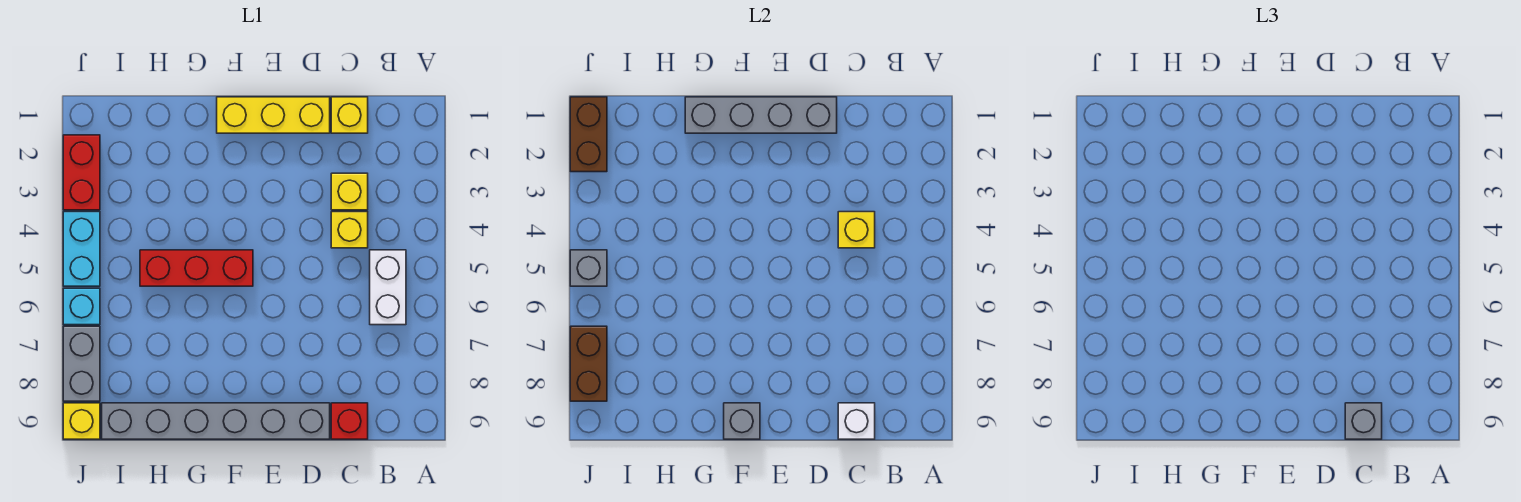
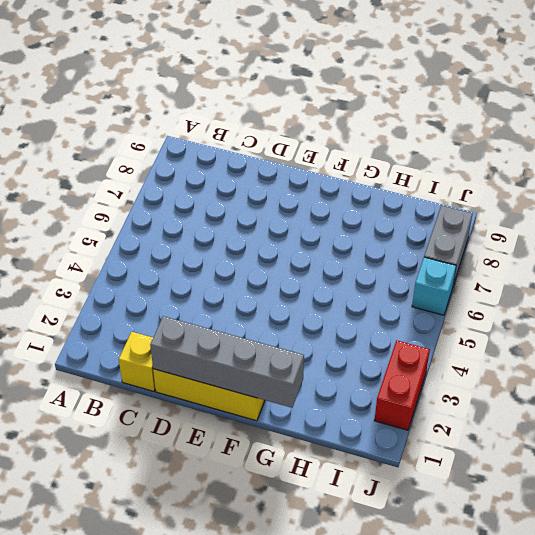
none -> white 1x2 brick [370,250,406,325]
none -> yellow 1x1 brick [331,173,368,210]
none -> yellow 1x1 brick [331,212,368,248]

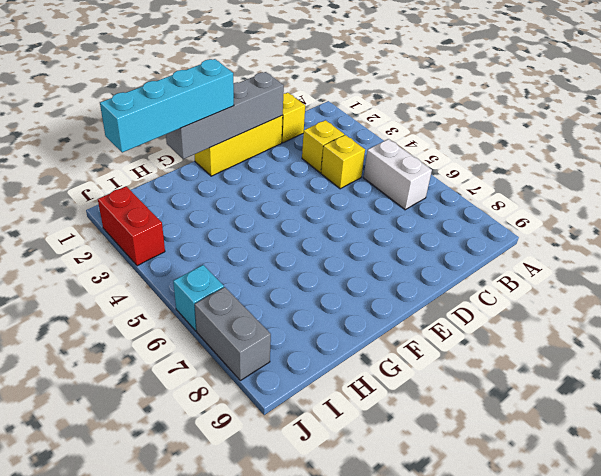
cyan 1x4 brick [100,59,234,153] -> none
none -> red 1x1 brick [331,403,368,439]
none -> grey 1x6 brick [102,403,330,439]
none -> red 1x3 brick [140,250,253,286]

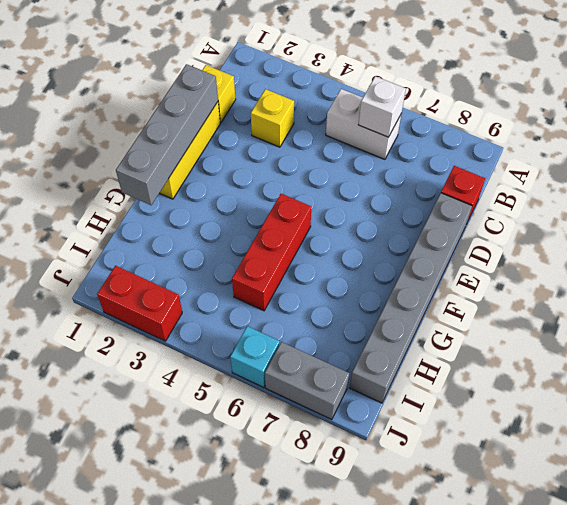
white 1x1 brick [359,76,406,137] -> white 1x1 brick moved to [838,403,875,439]
none -> yellow 1x1 brick [331,212,368,248]
none -> cyan 1x2 brick [63,212,100,286]
none -> yellow 1x1 brick [63,403,100,439]

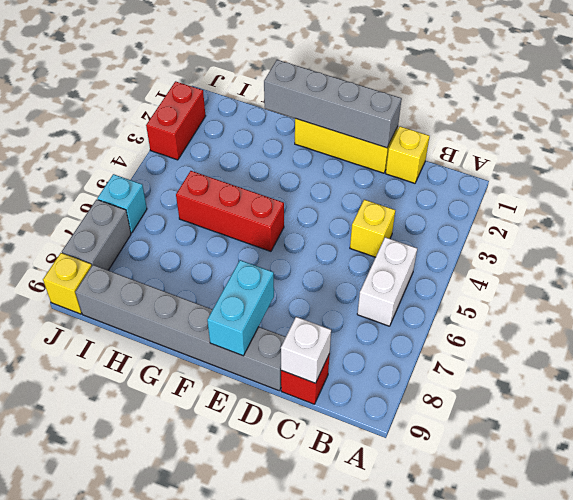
cyan 1x2 brick [207,260,274,356] -> cyan 1x2 brick moved to [63,212,100,286]
none -> yellow 1x1 brick [331,173,368,210]
none -> yellow 1x1 brick [838,212,875,248]
none -> grey 1x1 brick [724,403,760,439]

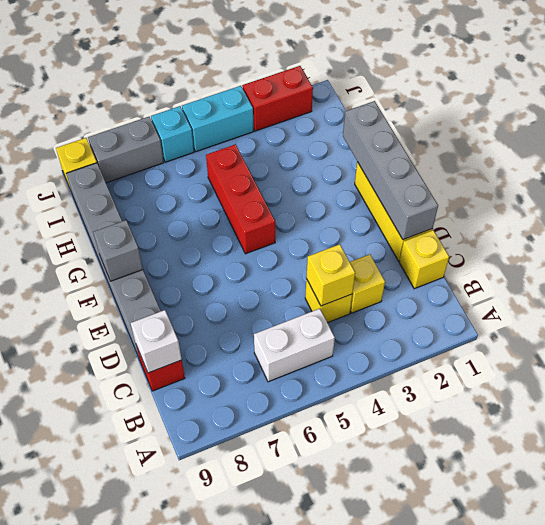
none -> brown 1x2 brick [570,97,607,172]
none -> grey 1x1 brick [570,250,607,286]
none -> brown 1x2 brick [570,326,607,401]

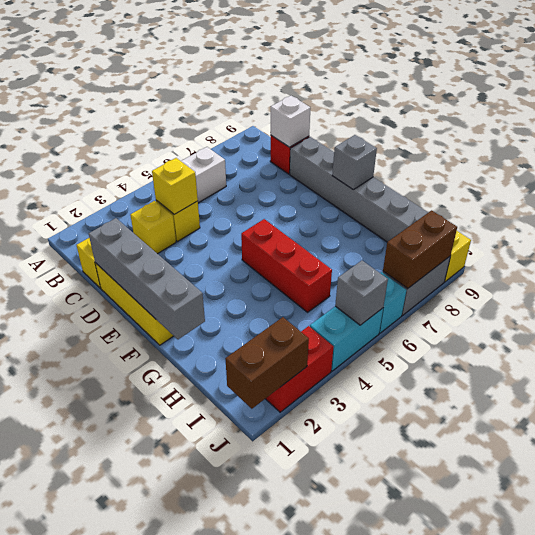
none -> grey 1x1 brick [1345,403,1382,439]

